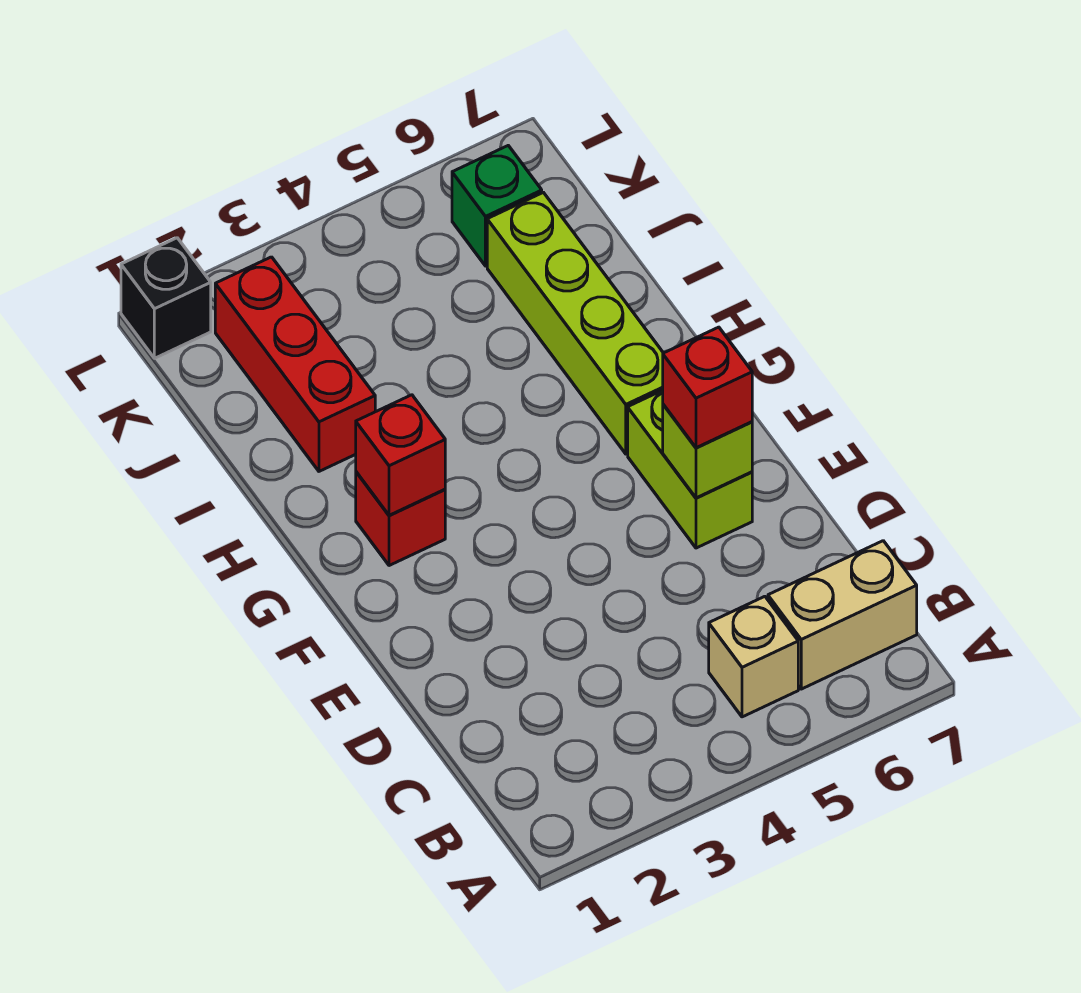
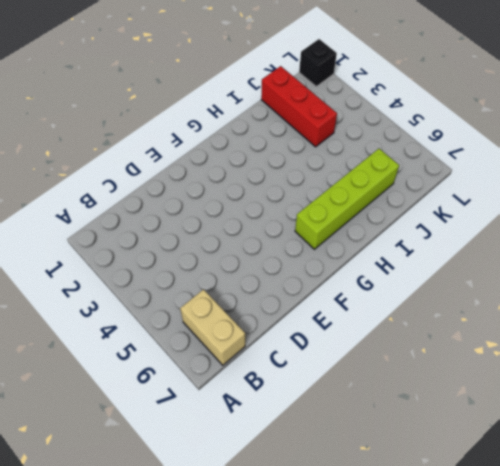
red 1x3 brick [261,66,337,147] -> red 1x3 brick turned to [215,257,375,471]
none -> tan 1x1 brick [709,596,798,717]
none -> lime 1x2 brick [628,390,752,548]

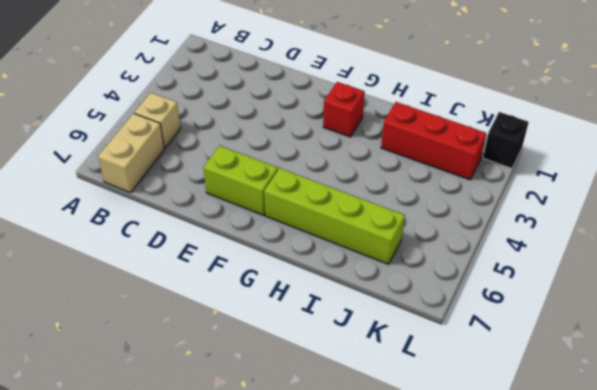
none -> green 1x1 brick [452,146,542,266]
none -> lime 1x1 brick [663,405,752,498]

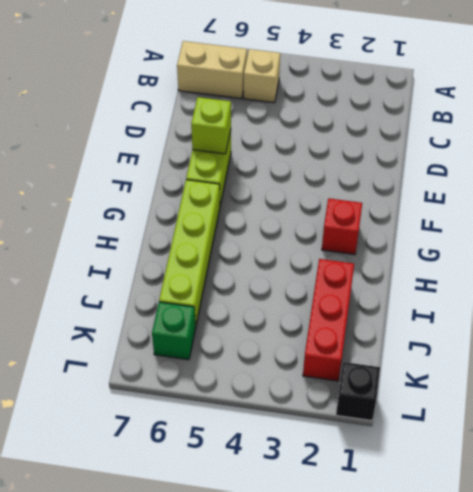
none -> red 1x1 brick [356,395,445,515]
none -> red 1x1 brick [663,327,752,448]

